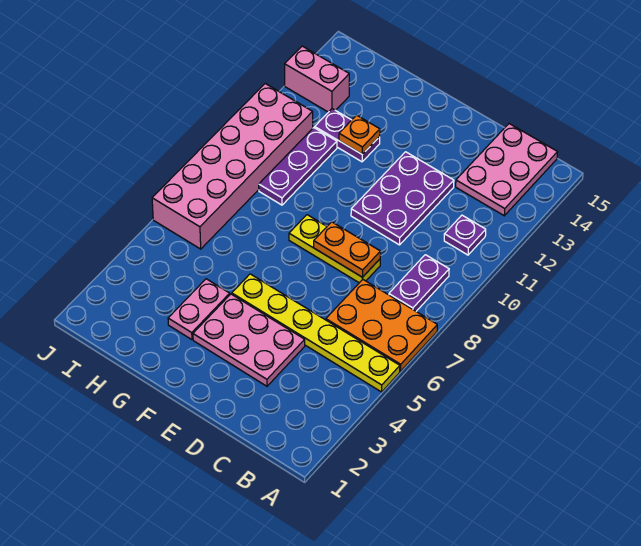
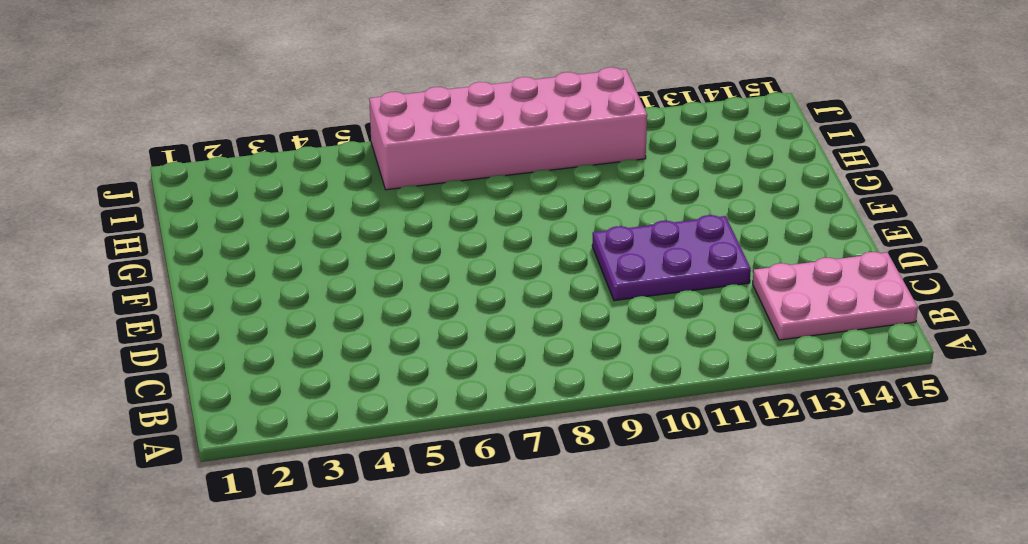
none -> yellow 1x6 plate [232,274,400,392]
none -> orange 2x3 plate [326,280,437,371]
none -> purple 1x2 plate [389,255,449,311]

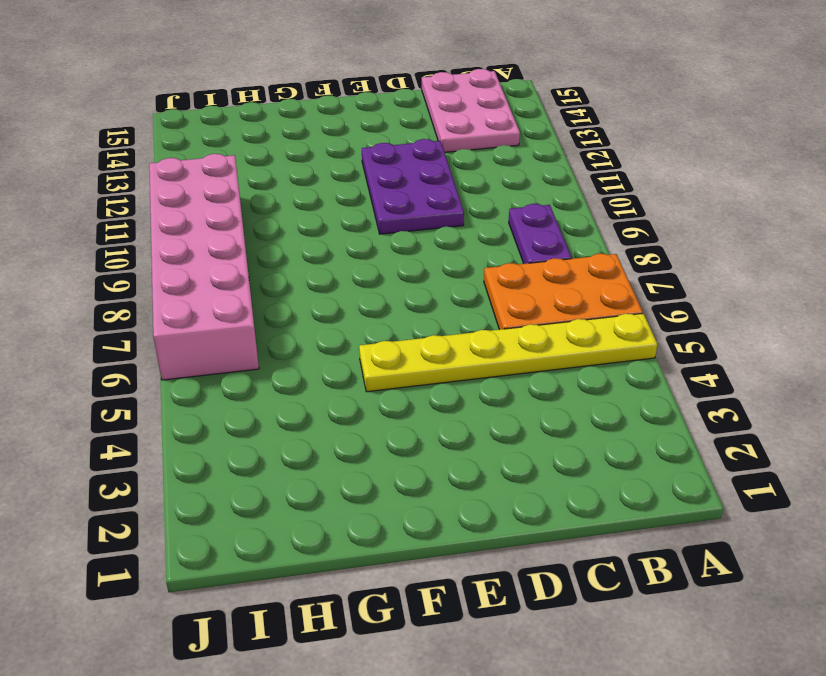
none -> purple 1x1 plate [444,215,486,255]
none -> pink 2x3 plate [193,294,305,386]
none -> yellow 1x3 plate [289,215,380,283]

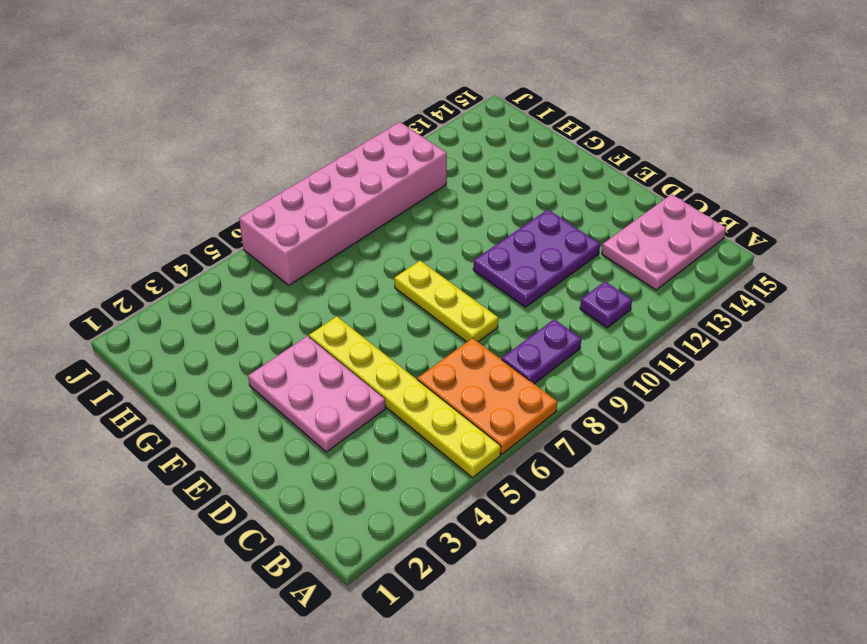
none -> pink 1x2 plate [168,279,230,340]
none -> purple 1x2 plate [315,109,380,162]
none -> purple 1x3 plate [259,128,337,205]

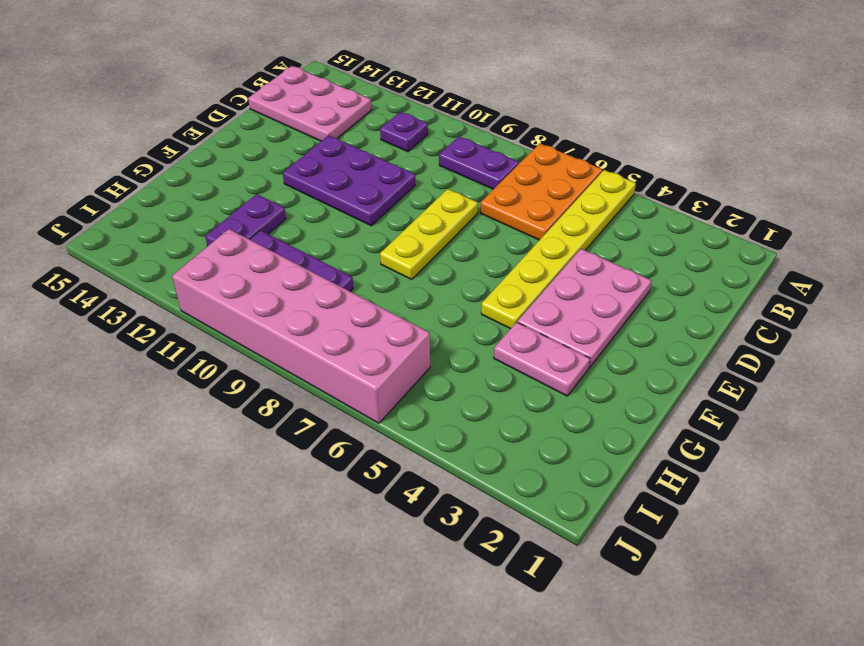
none -> pink 1x2 brick [285,46,349,112]
none -> orange 1x2 plate [314,222,380,277]
none -> orange 1x1 plate [339,115,380,154]

